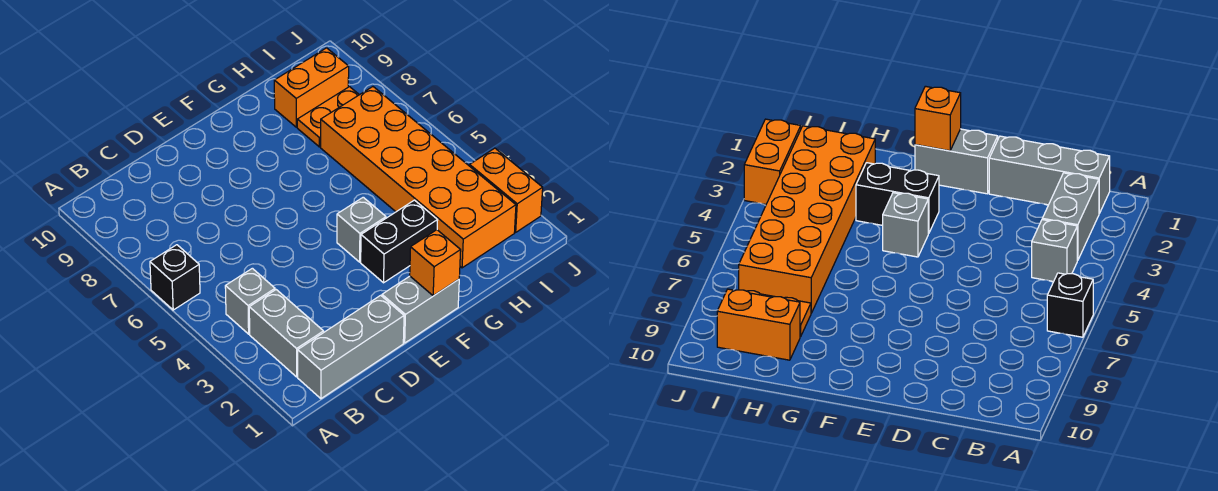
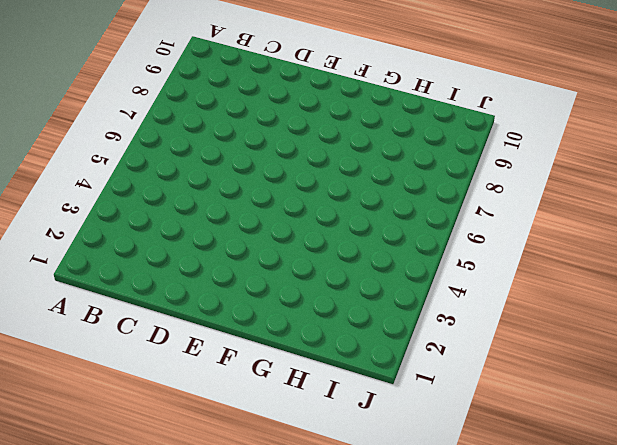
none -> black 1x1 brick [150,245,200,310]
none -> grey 1x3 brick [298,295,404,399]
none -> grey 1x2 brick [249,290,324,377]

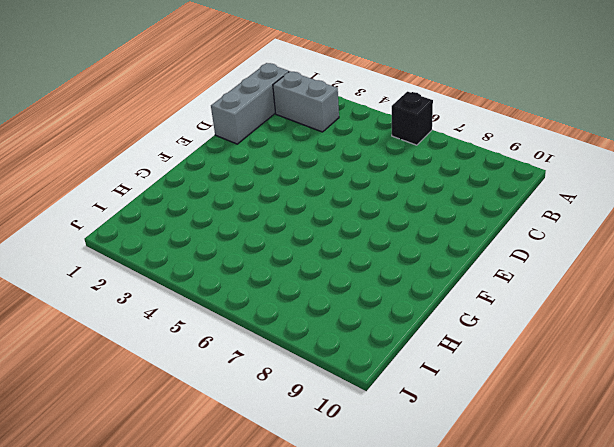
none -> grey 1x1 brick [225,268,275,334]
none -> grey 1x2 brick [382,276,459,343]
none -> black 1x2 brick [361,200,438,283]

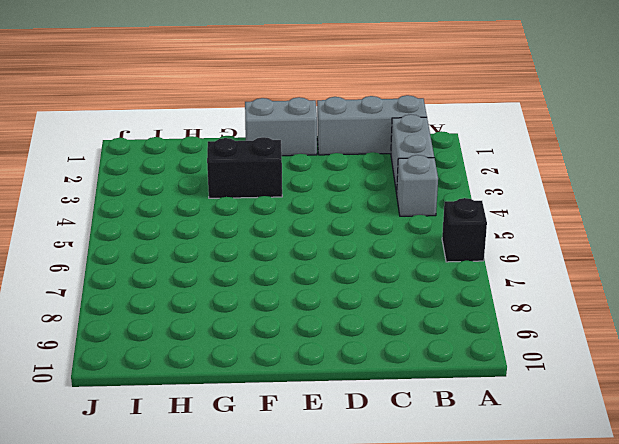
none -> grey 1x1 brick [337,197,386,262]
none -> orange 2x6 brick [321,87,516,268]
none -> orange 1x2 plate [297,87,359,147]

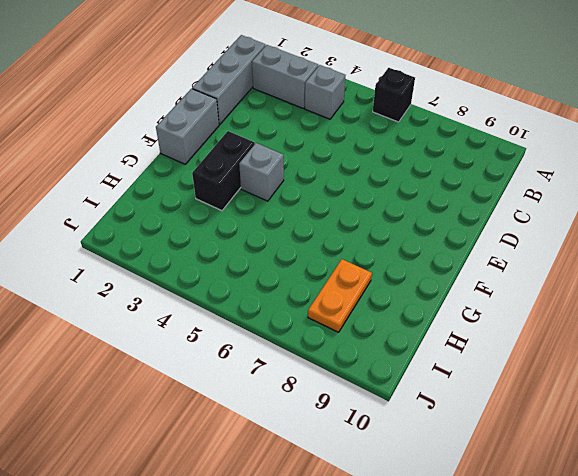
none -> orange 2x6 brick [321,87,516,268]
none -> orange 1x2 brick [274,48,349,127]
none -> orange 1x2 brick [470,148,543,232]

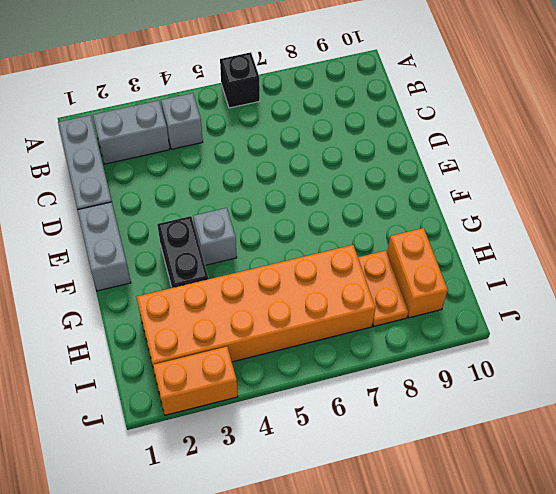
none -> orange 1x1 brick [410,230,461,296]

